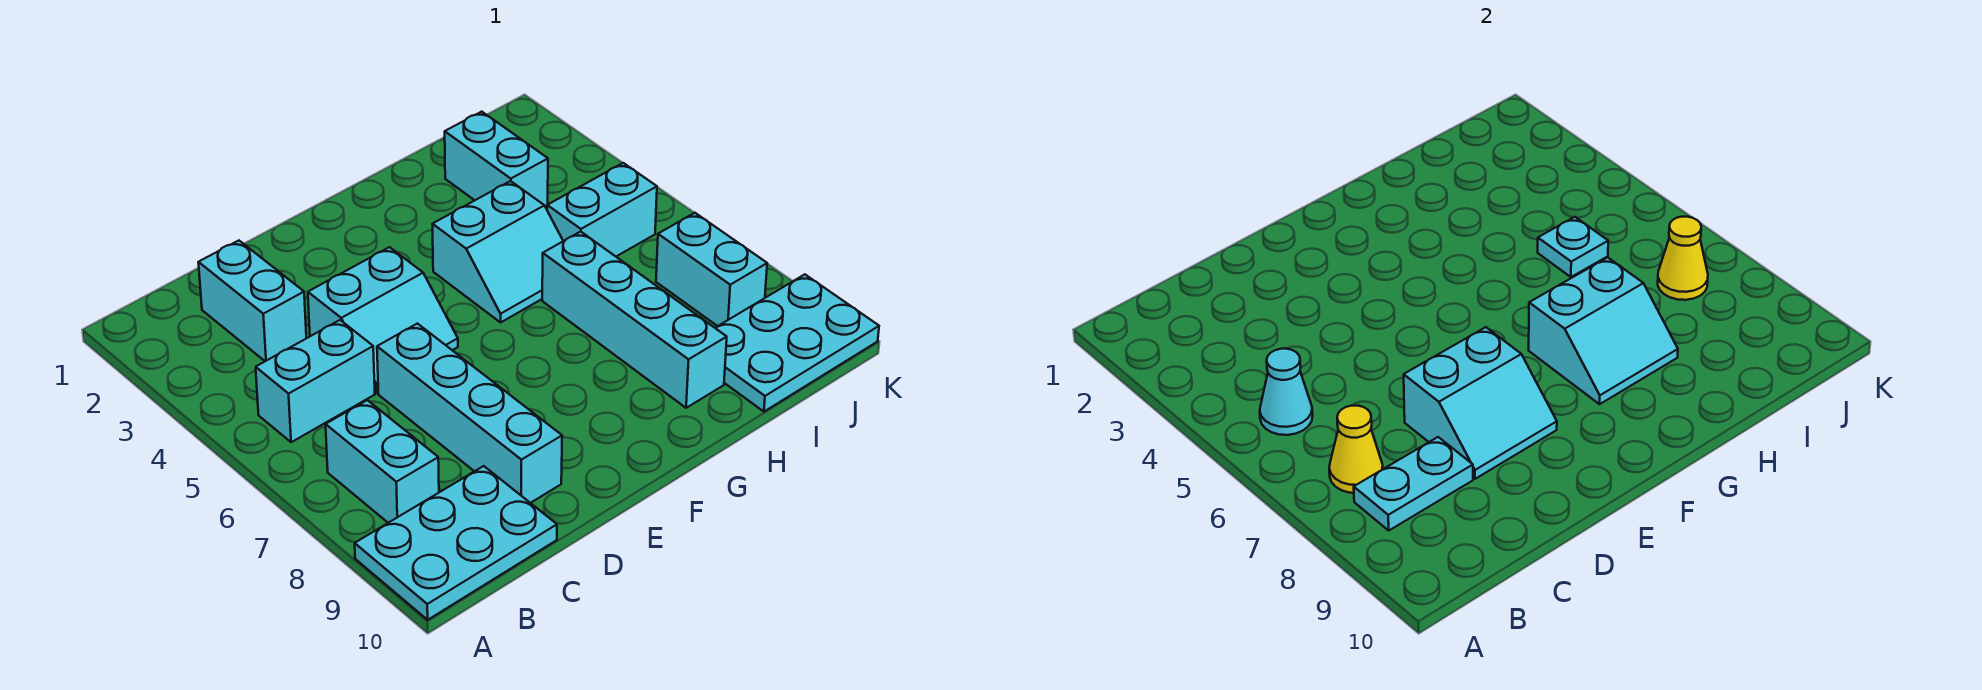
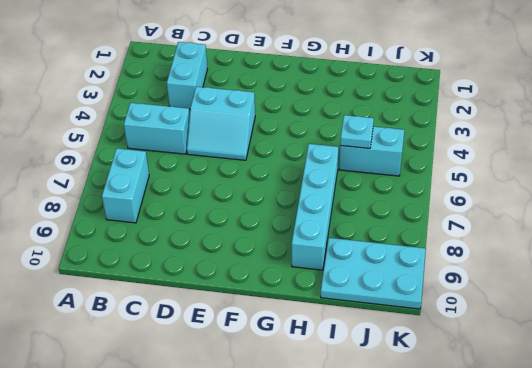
none -> cyan 2x3 plate [355,466,557,620]
none -> cyan 1x4 brick [377,324,562,503]
none -> cyan 2x2 slope [432,181,563,322]

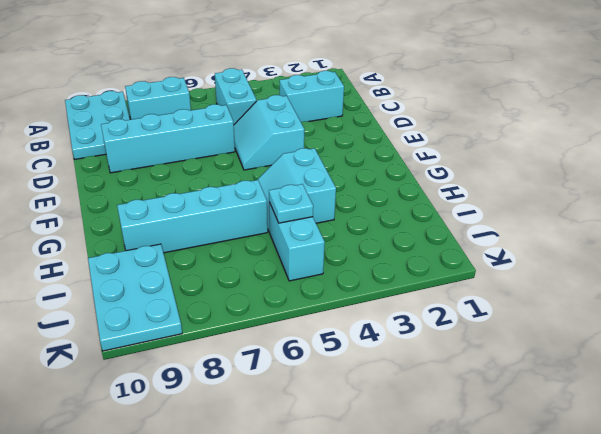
none -> cyan 1x2 brick [445,112,548,207]
none -> cyan 1x2 brick [656,213,767,326]
none -> cyan 1x1 cone [1260,349,1313,435]

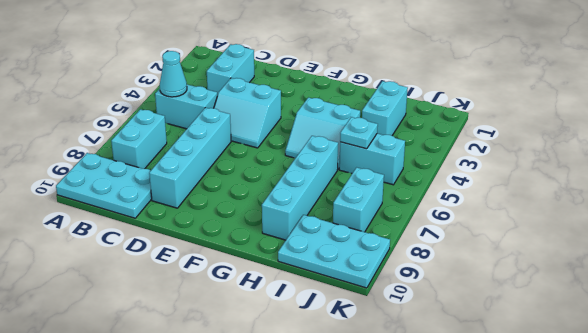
none -> yellow 1x1 cone [1329,406,1383,493]
none -> cyan 1x2 plate [1354,437,1473,530]
none -> cyan 2x2 slope [1404,327,1557,479]

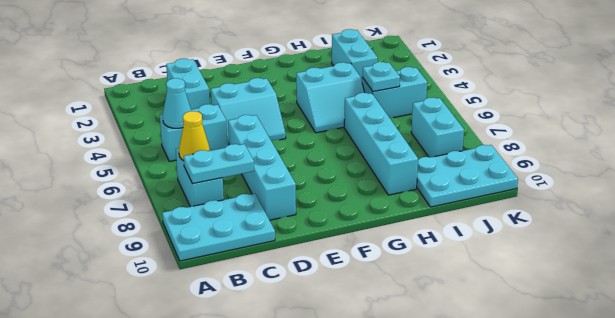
none -> cyan 2x2 slope [1404,327,1557,479]
none -> cyan 2x2 slope [1529,258,1678,404]
none -> yellow 1x1 cone [1658,217,1708,300]

